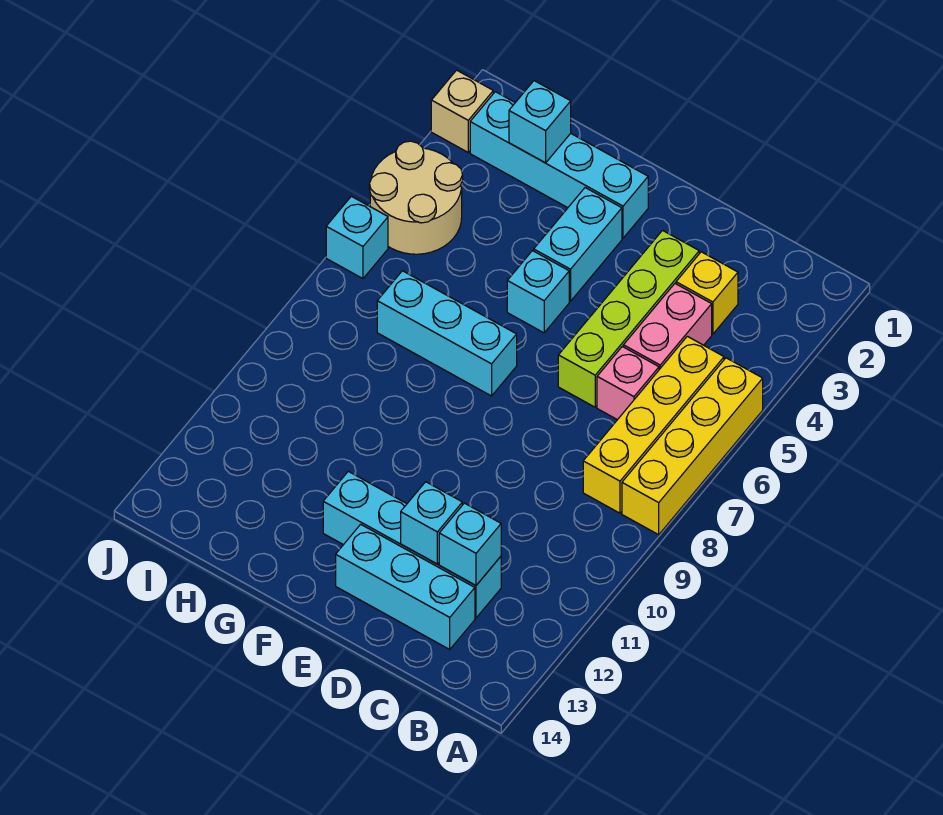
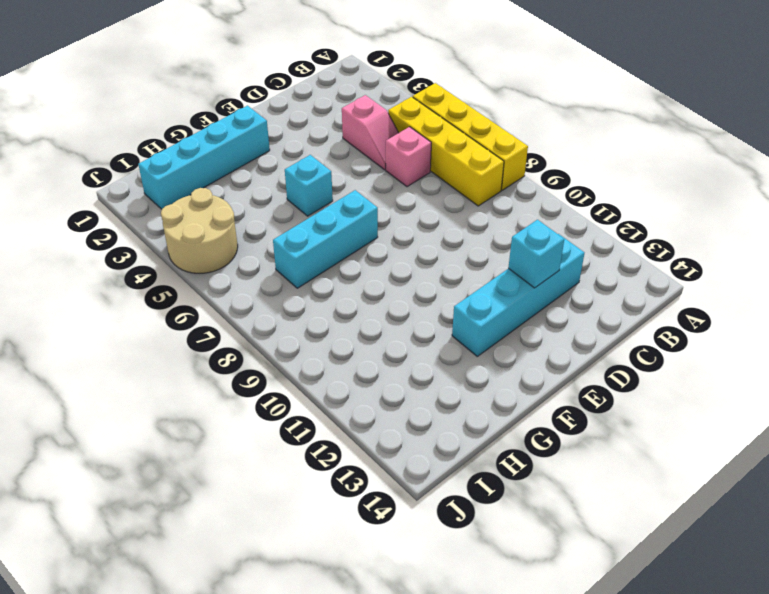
pink 1x2 slope [342,95,398,170] -> pink 1x2 brick [623,284,712,369]
none -> yellow 1x1 brick [676,252,738,334]
none -> cyan 1x3 brick [336,524,475,649]
none -> lime 1x4 brick [558,230,699,407]

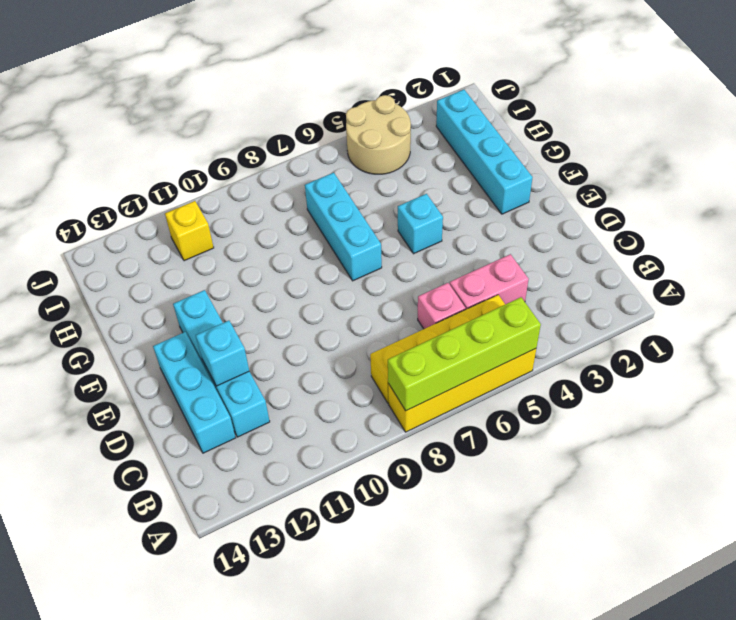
lime 1x4 brick [388,297,541,411] -> lime 1x4 brick moved to [558,230,699,407]
yellow 1x1 brick [165,201,214,261] -> yellow 1x1 brick moved to [676,252,738,334]
none -> cyan 1x2 brick [534,188,622,301]
none -> tan 1x1 brick [431,70,493,152]
none -> cyan 1x1 brick [326,196,388,279]

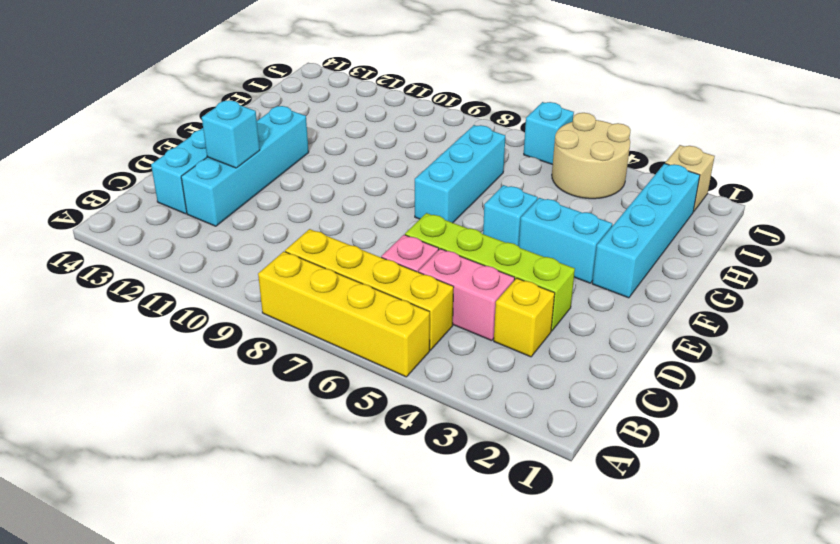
none -> cyan 1x1 brick [439,503,501,585]
none -> cyan 1x1 brick [509,81,571,163]

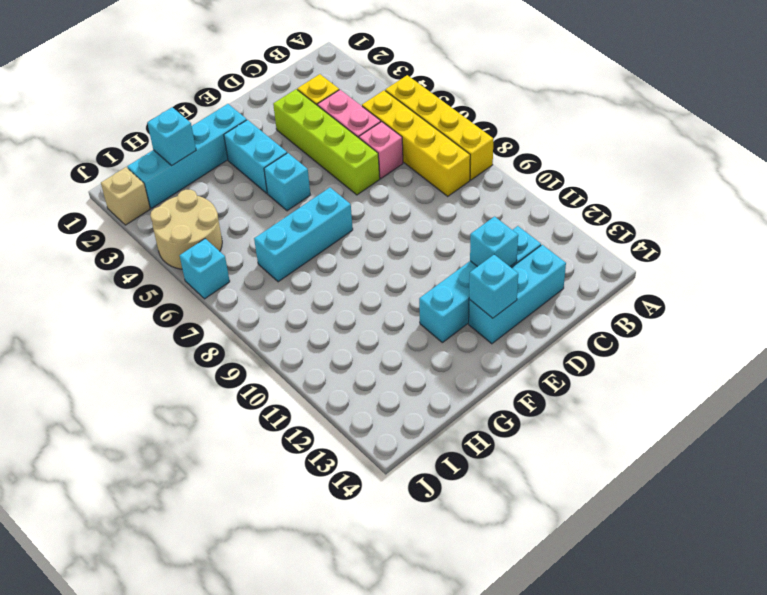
cyan 1x1 brick [469,255,518,318] -> cyan 1x1 brick moved to [439,503,501,585]

